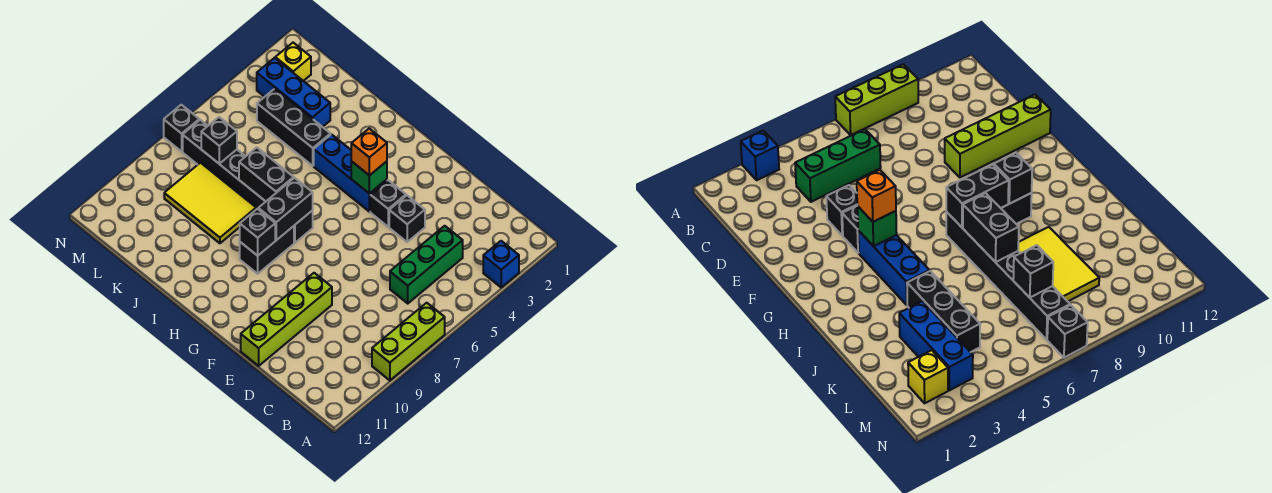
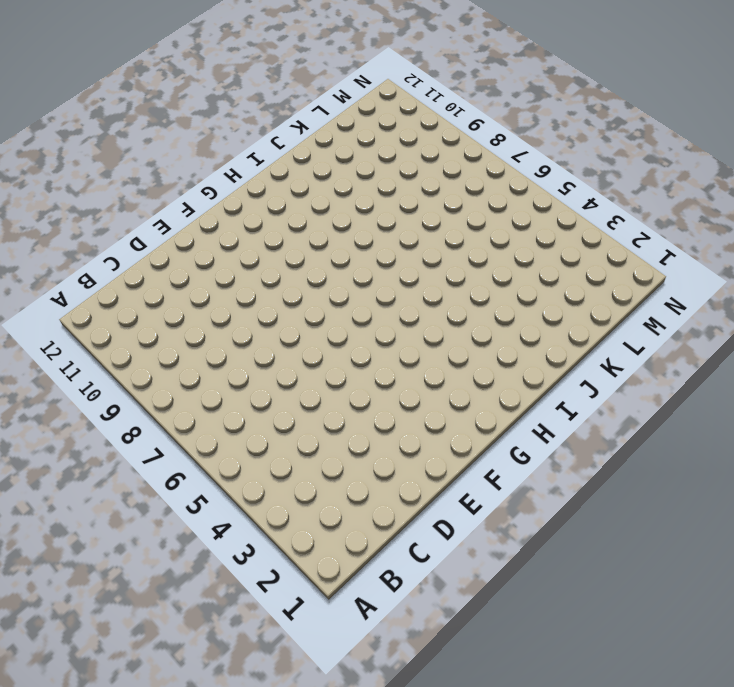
none -> blue 1x1 brick [483,241,519,287]
none -> lime 1x3 brick [372,303,445,380]
none -> green 1x3 brick [390,226,463,303]

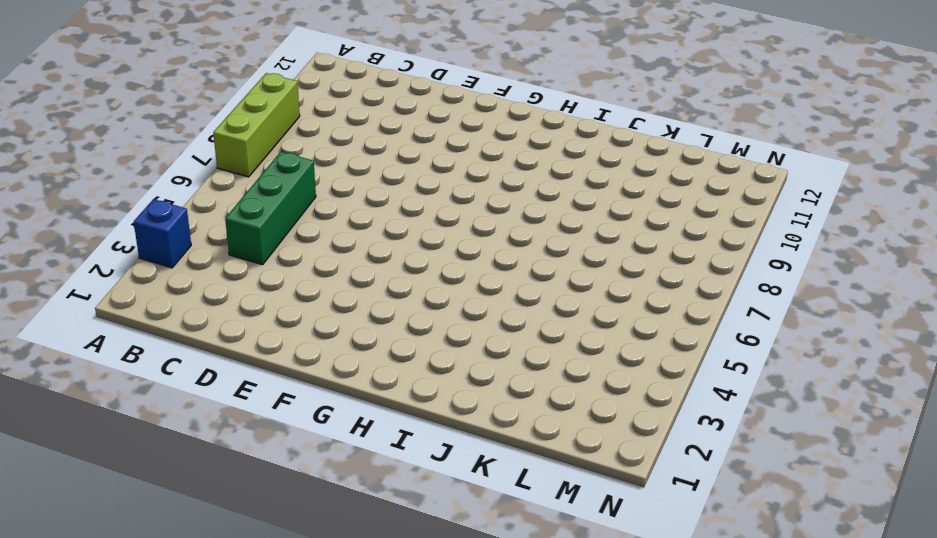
none -> black 1x1 brick [389,195,425,242]
none -> lime 1x4 brick [241,273,332,366]
none -> black 1x1 brick [370,180,406,227]

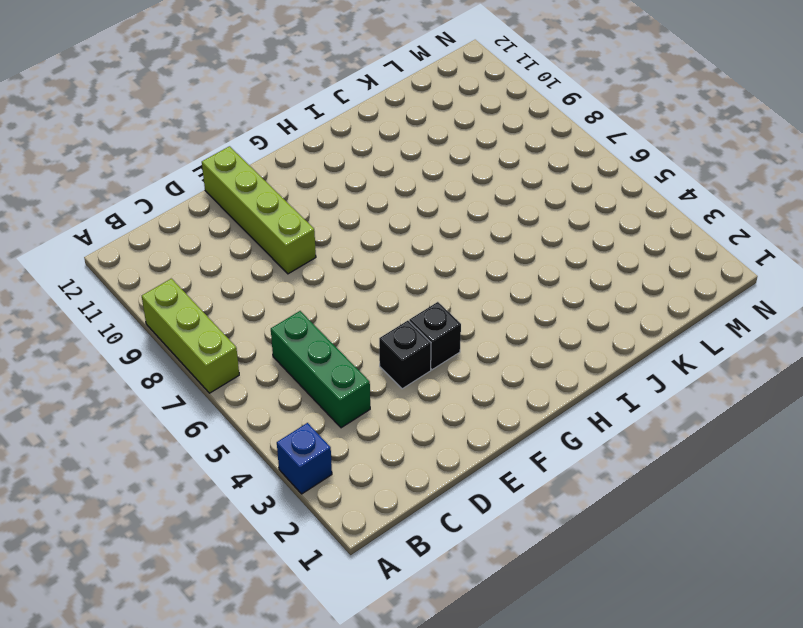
none -> blue 1x3 brick [314,134,387,212]
none -> black 1x6 brick [183,120,313,243]
none -> black 1x2 brick [240,226,294,274]

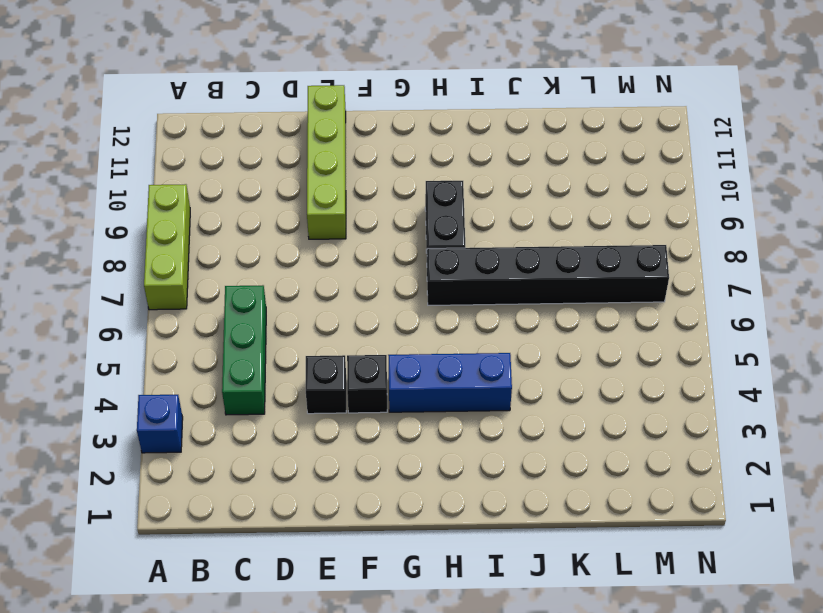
none -> black 1x3 brick [257,89,331,166]
none -> yellow 2x3 tile [164,163,256,243]
none -> blue 1x3 brick [257,58,330,127]

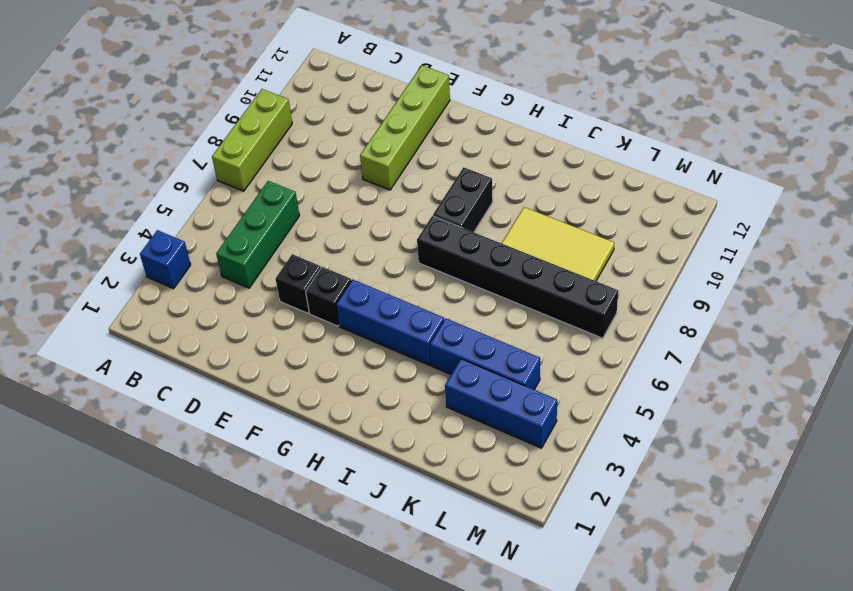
blue 1x3 brick [430,318,540,389] -> black 1x3 brick [257,89,331,166]
none -> yellow 1x1 brick [275,43,311,81]
none -> black 1x1 brick [164,105,199,151]
none -> green 1x1 brick [351,161,387,194]

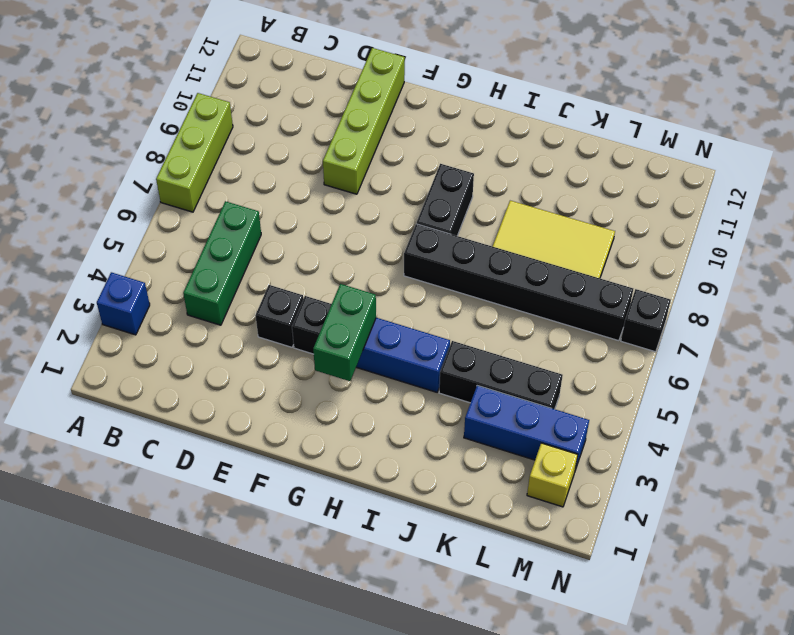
green 1x2 brick [313,284,376,381] -> green 1x1 brick [351,161,387,194]
none -> black 1x2 brick [258,178,313,240]
none -> black 1x1 brick [240,209,275,256]
none -> black 1x2 brick [239,147,294,201]

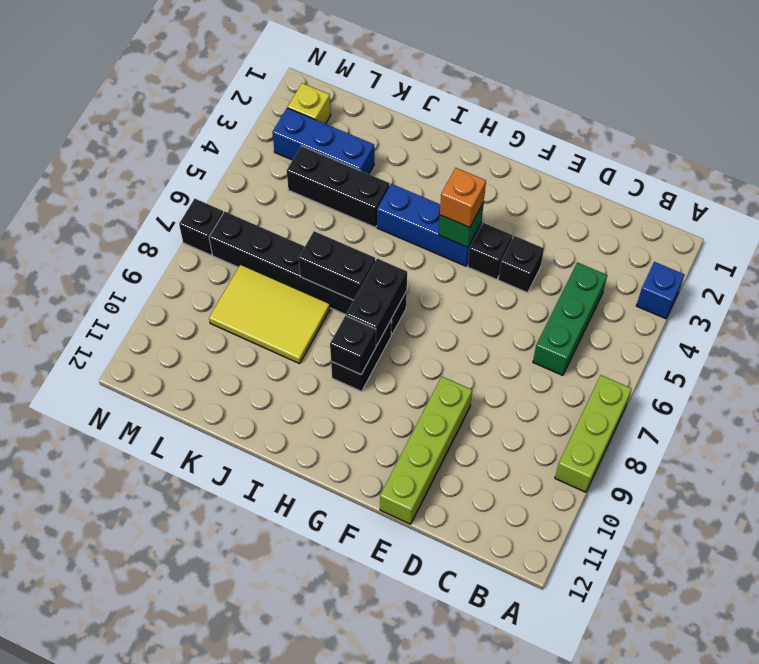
none -> black 1x1 brick [201,117,237,164]

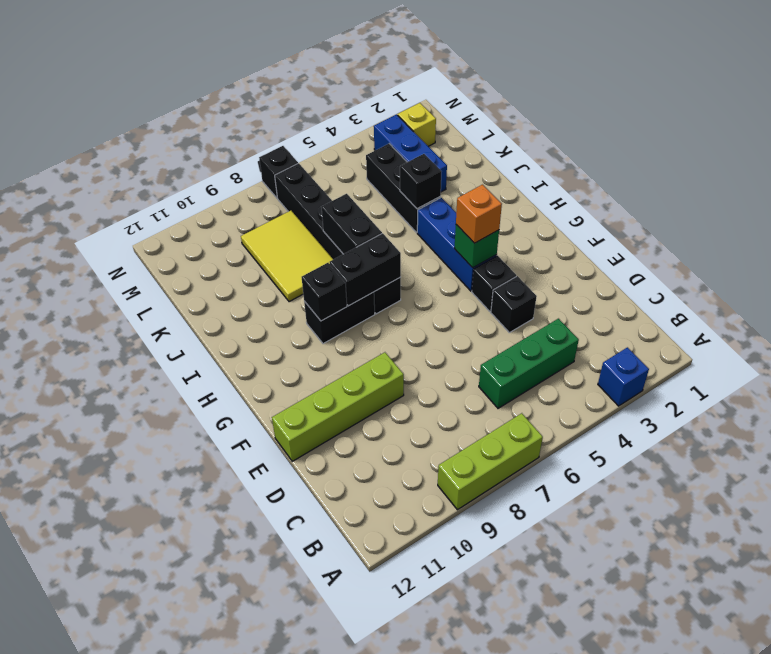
black 1x1 brick [400,154,441,209] -> black 1x1 brick moved to [201,117,237,164]

